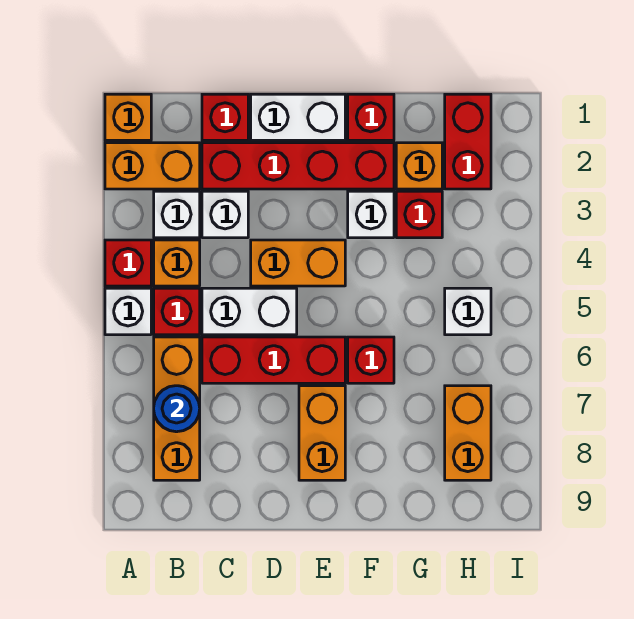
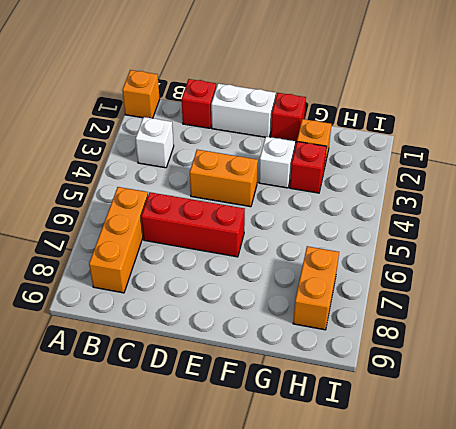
none -> orange 1x2 brick [105,143,200,189]
none -> red 1x1 brick [105,240,151,286]
none -> white 1x1 brick [105,288,151,335]

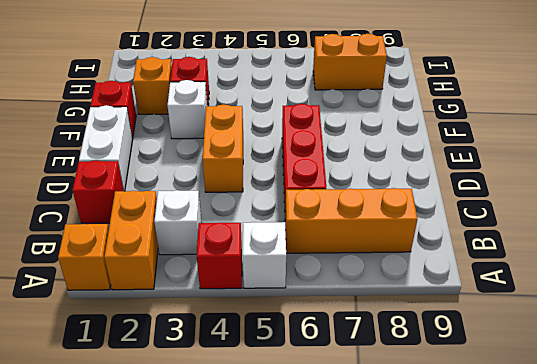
none -> orange 1x1 brick [154,240,200,286]
none -> red 1x1 brick [154,288,200,335]
none -> red 1x4 brick [202,143,394,189]

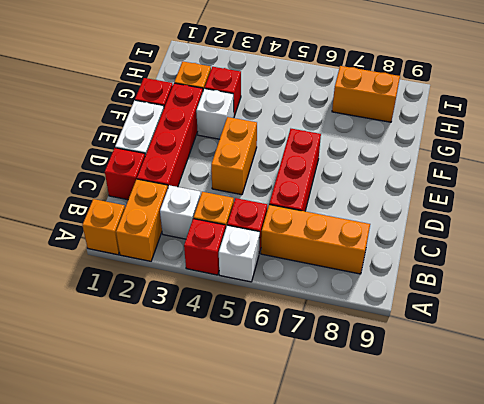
none -> white 1x1 brick [202,191,248,238]
none -> white 1x2 brick [202,288,297,335]
none -> orange 1x2 brick [299,386,345,480]

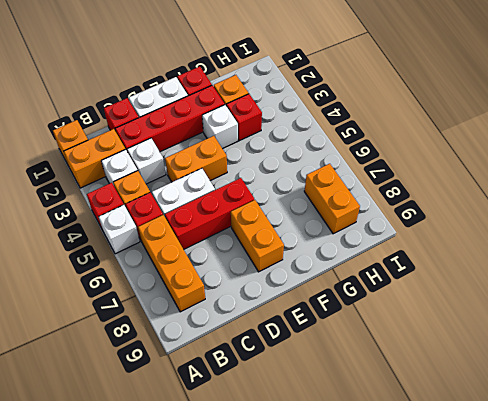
none -> red 1x1 brick [348,337,394,383]
none -> red 1x2 brick [445,94,491,189]
none -> white 1x1 brick [445,288,491,335]

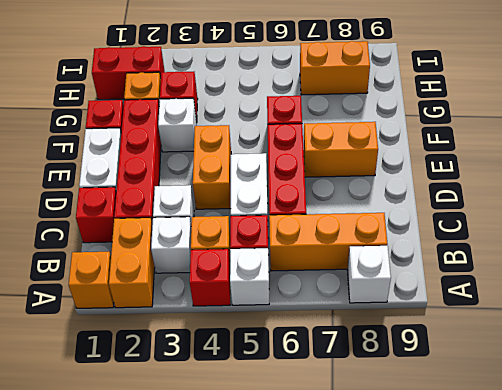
white 1x1 brick [348,246,391,303] -> white 1x1 brick moved to [445,288,491,335]
none -> blue 1x1 round brick [154,386,200,432]

